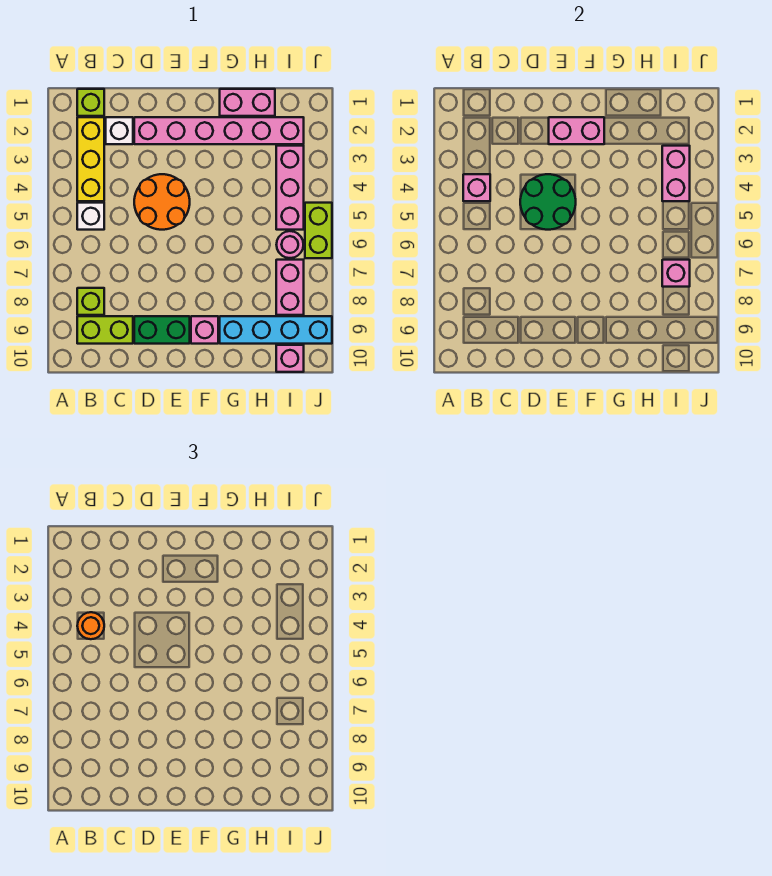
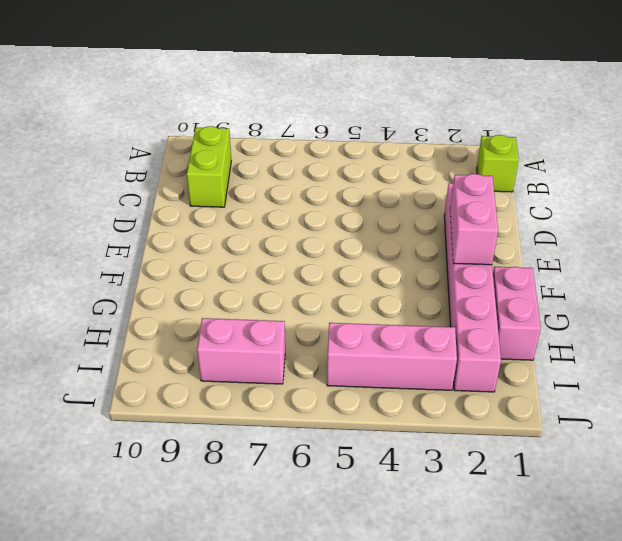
none -> yellow 1x3 brick [77,117,104,201]
none -> white 1x1 brick [77,203,104,230]
none -> lime 1x1 brick [77,288,104,315]

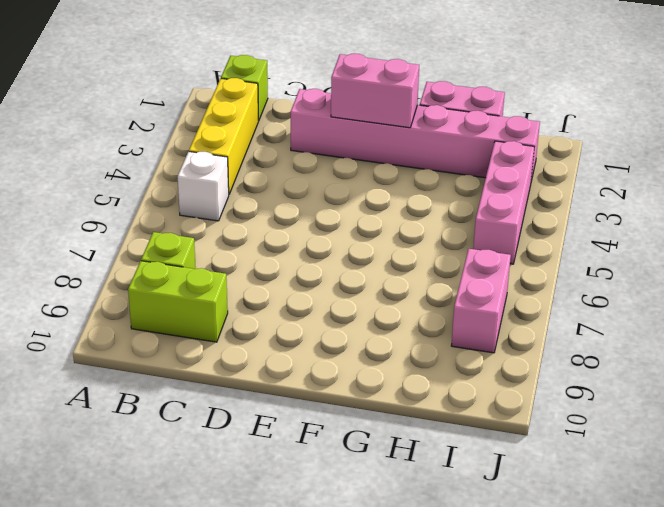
none -> white 1x1 brick [106,117,133,144]
none -> orange 2x2 round brick [134,174,190,230]
none -> green 1x2 brick [134,316,190,344]

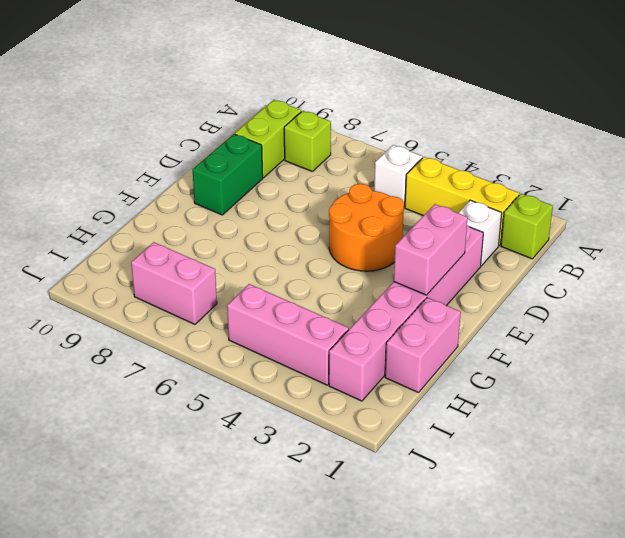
none -> pink 1x1 brick [191,316,218,344]
none -> cyan 1x4 brick [220,316,332,344]
none -> pink 1x1 round brick [276,231,303,258]

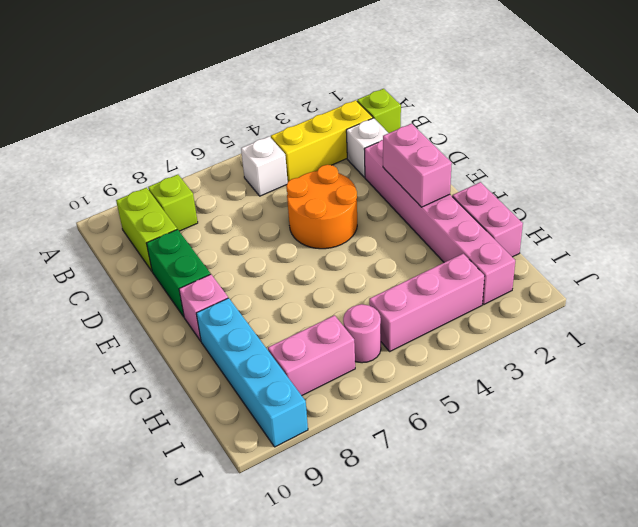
none -> pink 1x1 brick [276,345,304,372]
none -> lime 1x2 brick [305,203,332,258]
none -> pink 1x1 brick [463,174,490,201]

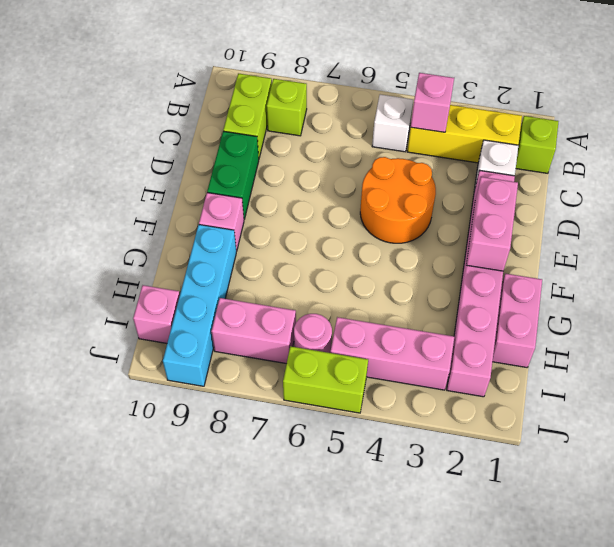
none -> green 2x2 round brick [520,174,576,230]
none -> pink 1x2 brick [662,146,690,201]
none -> pink 1x1 brick [662,260,690,287]

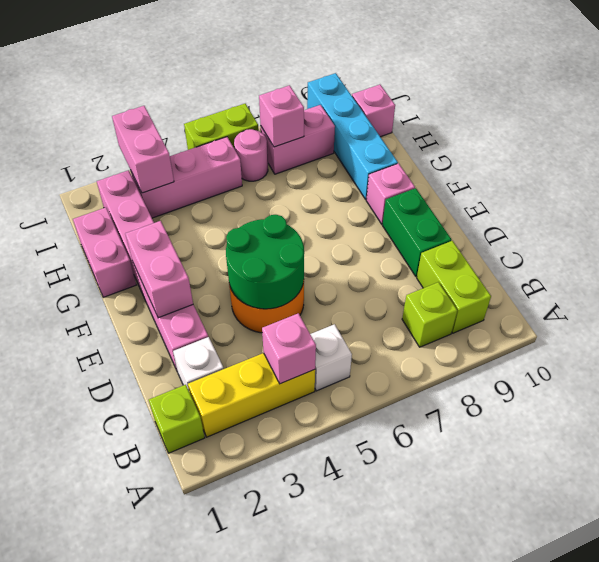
pink 1x2 brick [112,106,174,193] -> pink 1x2 brick turned to [662,146,690,201]
none -> orange 1x1 round brick [77,612,104,639]

